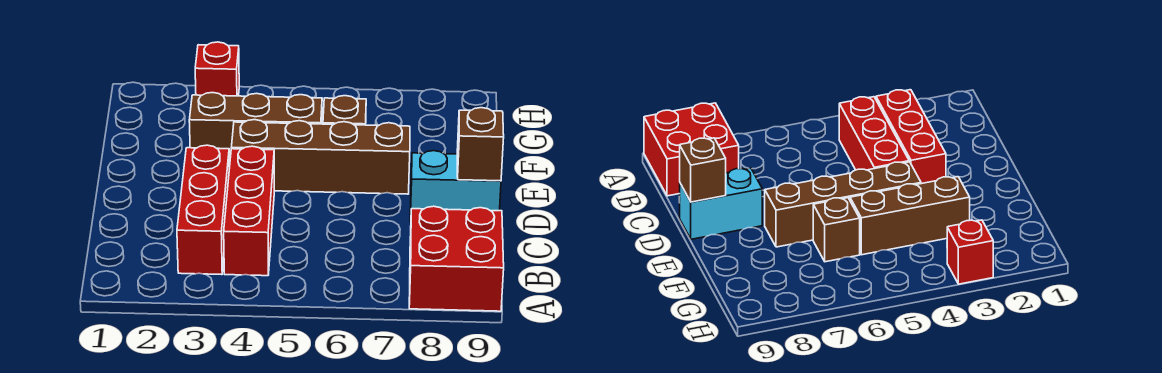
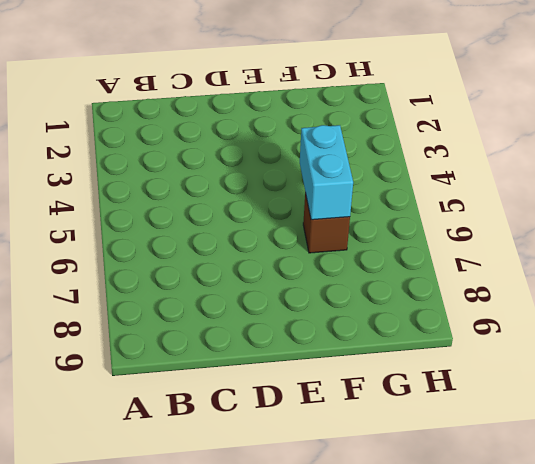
cyan 1x2 brick [300,125,353,220] -> cyan 1x2 brick moved to [410,151,501,222]
none -> red 2x2 brick [409,206,504,311]
none -> red 1x3 brick [177,145,229,275]

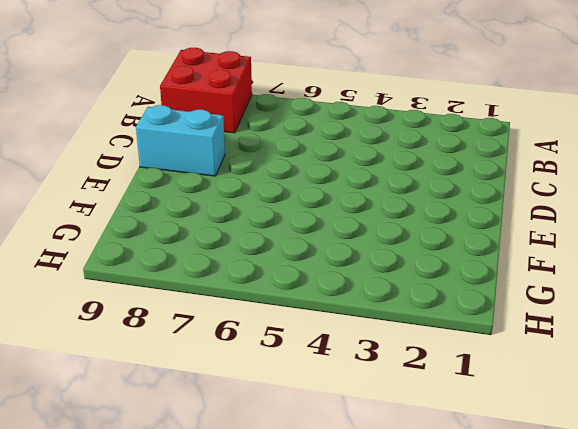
none -> red 1x3 brick [177,145,229,275]
none -> red 1x3 brick [224,146,274,276]

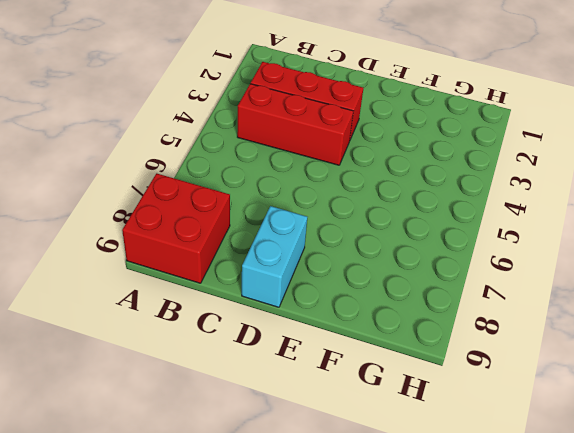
none -> brown 1x4 brick [231,120,410,194]
none -> brown 1x3 brick [189,93,322,163]

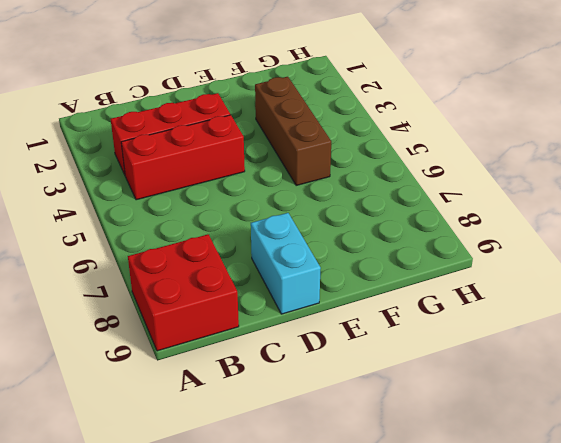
none -> brown 1x4 brick [231,120,410,194]
none -> brown 1x1 brick [323,96,366,125]

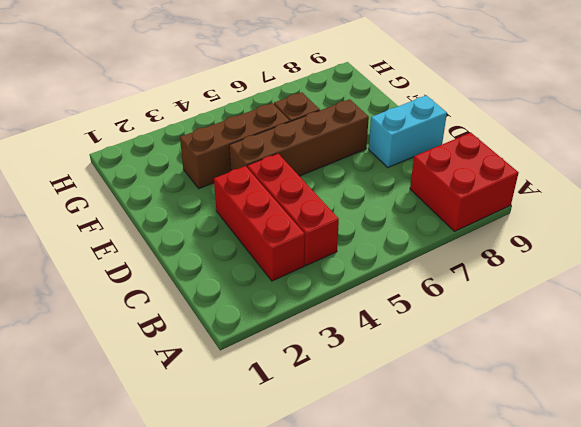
none -> red 1x1 brick [195,42,239,96]
none -> brown 1x1 brick [457,108,504,181]

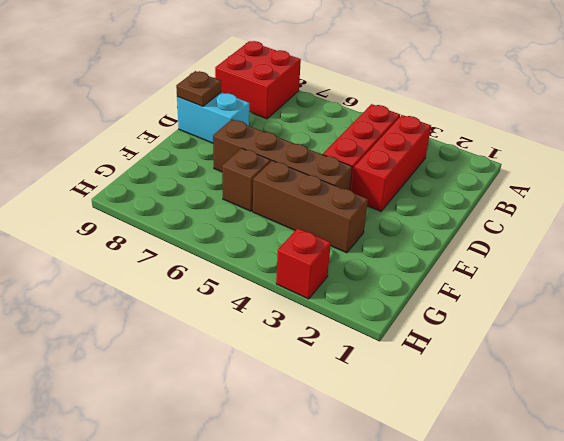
brown 1x1 plate [176,71,221,106] -> brown 1x1 brick [457,108,504,181]

